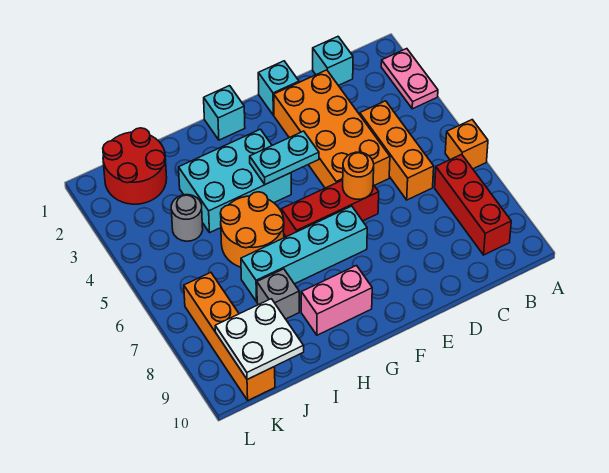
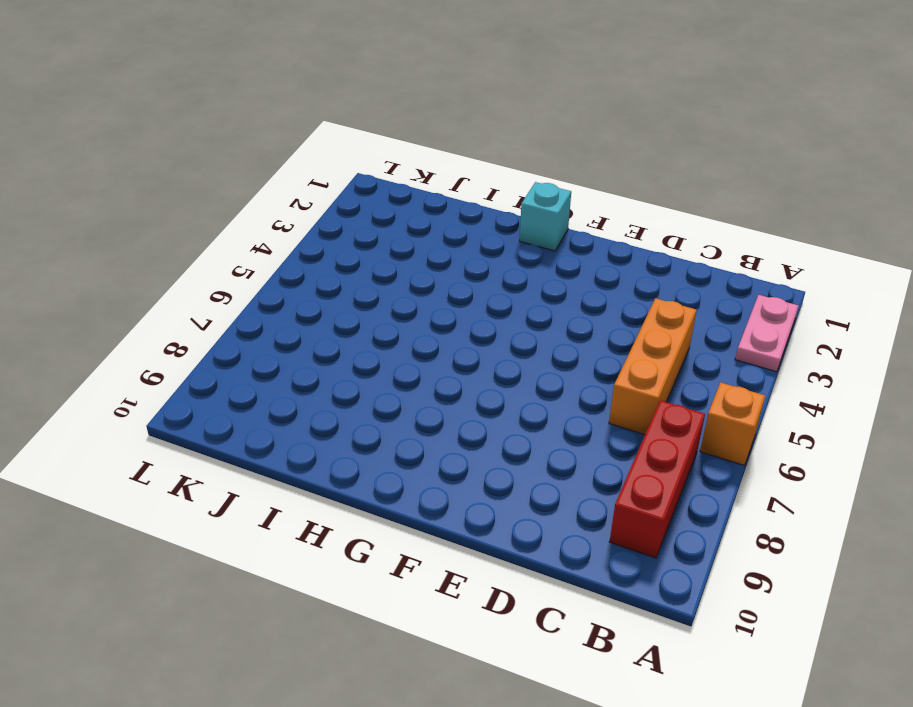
none -> cyan 1x1 brick [313,37,353,86]
none -> orange 2x4 brick [274,70,390,188]
none -> cyan 1x1 brick [258,61,299,115]

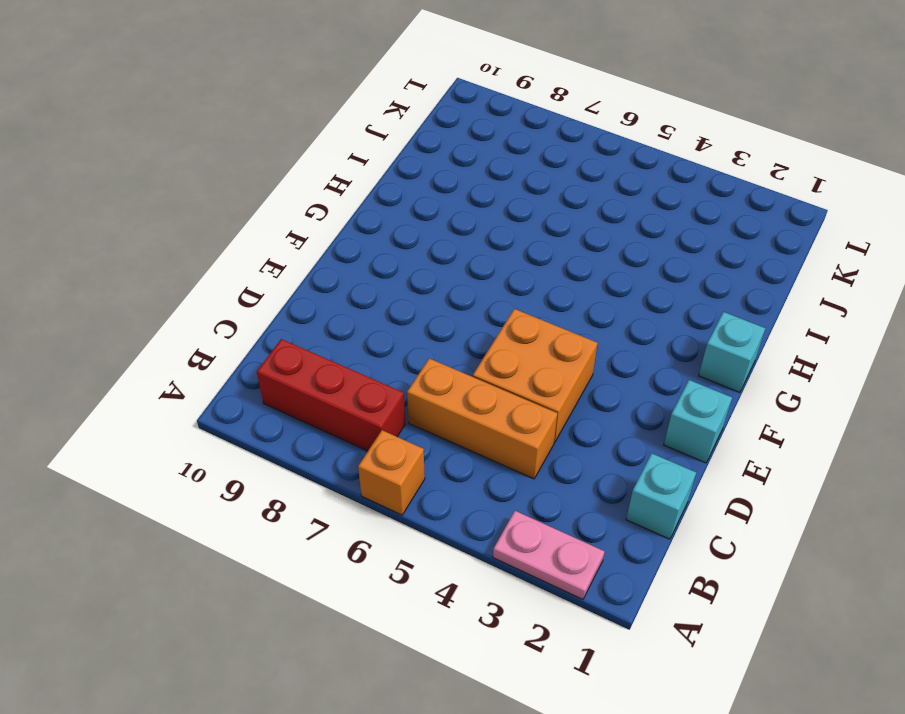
orange 2x2 brick [473,309,597,442] -> orange 2x4 brick [274,70,390,188]
none -> red 1x3 brick [281,180,379,237]
none -> cyan 1x4 brick [241,206,367,302]
none -> cyan 2x3 brick [179,129,291,232]

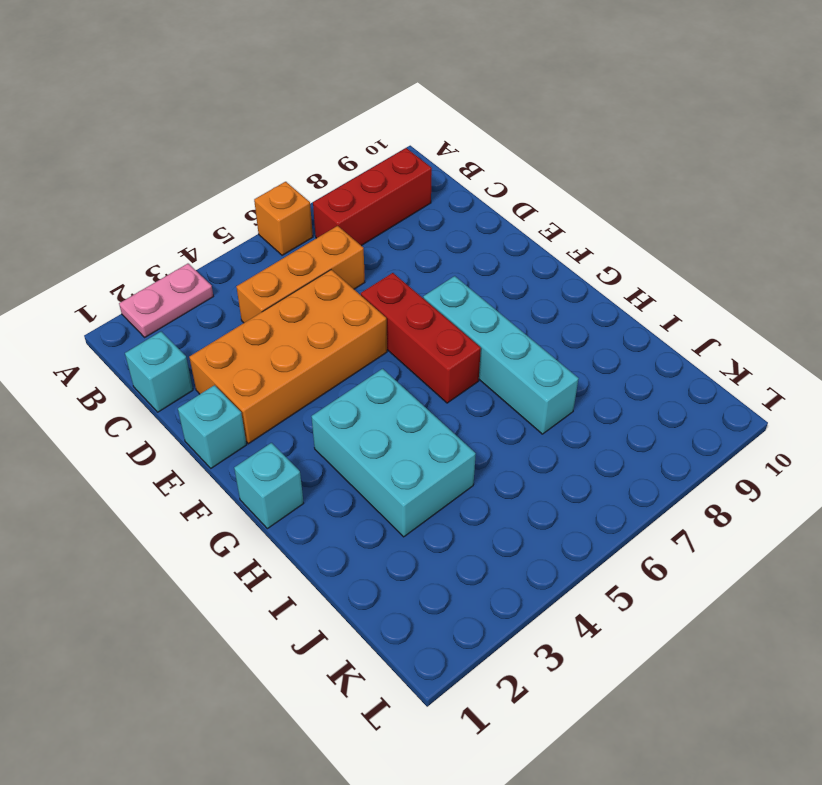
none -> pink 1x2 brick [301,266,372,335]
none -> orange 2x2 round brick [220,192,284,267]
none -> grey 1x1 brick [257,269,299,319]

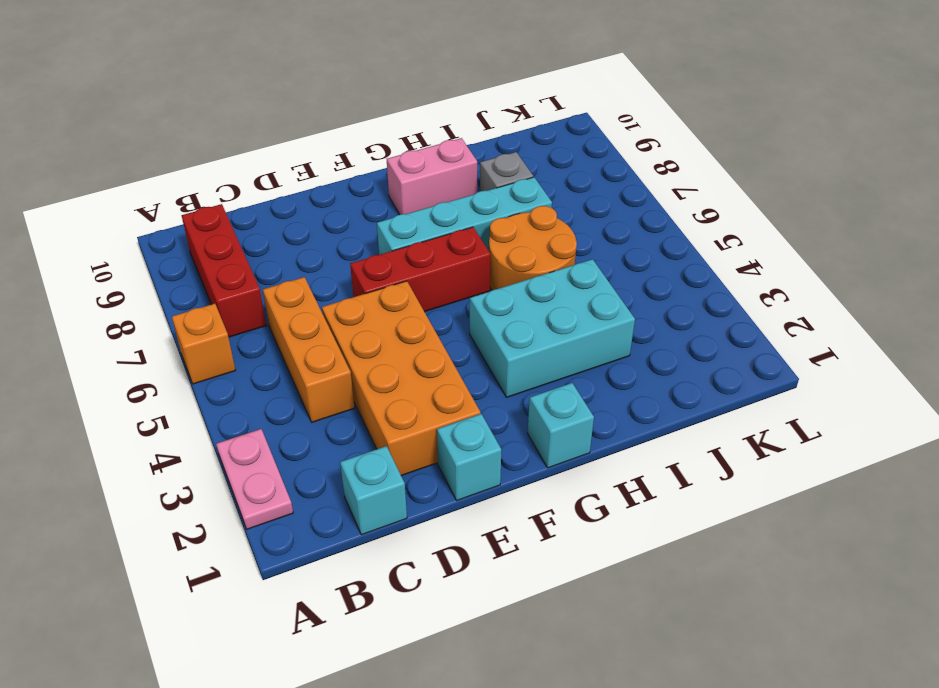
none -> red 2x2 round brick [103,128,167,204]
none -> grey 1x1 round brick [171,195,203,241]
none -> orange 1x4 brick [184,273,275,400]

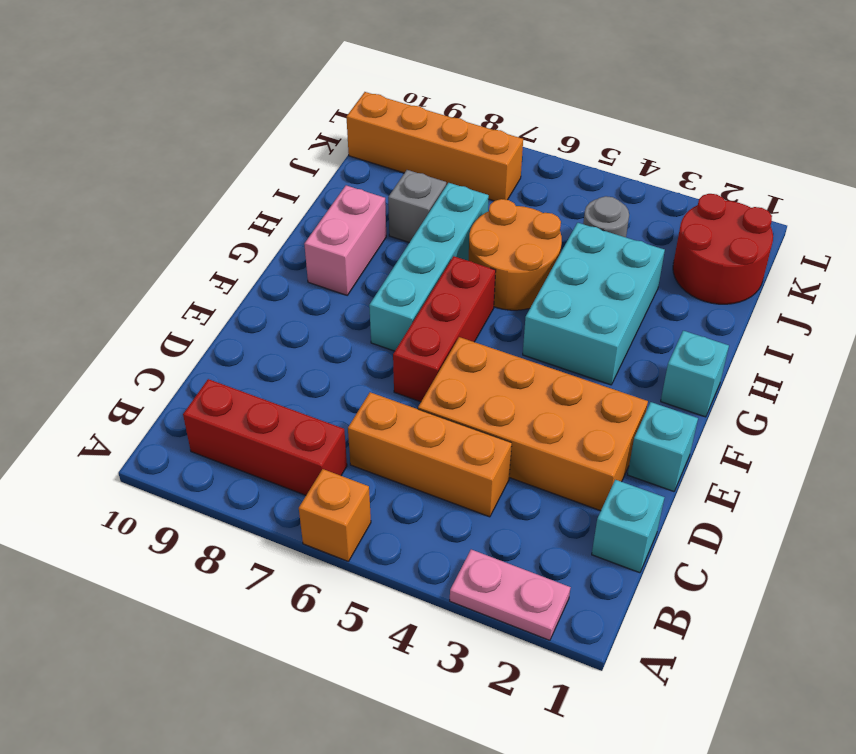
none -> orange 1x1 round brick [343,152,374,199]
none -> cyan 1x2 plate [250,131,319,184]
none -> white 2x2 plate [215,299,304,379]

